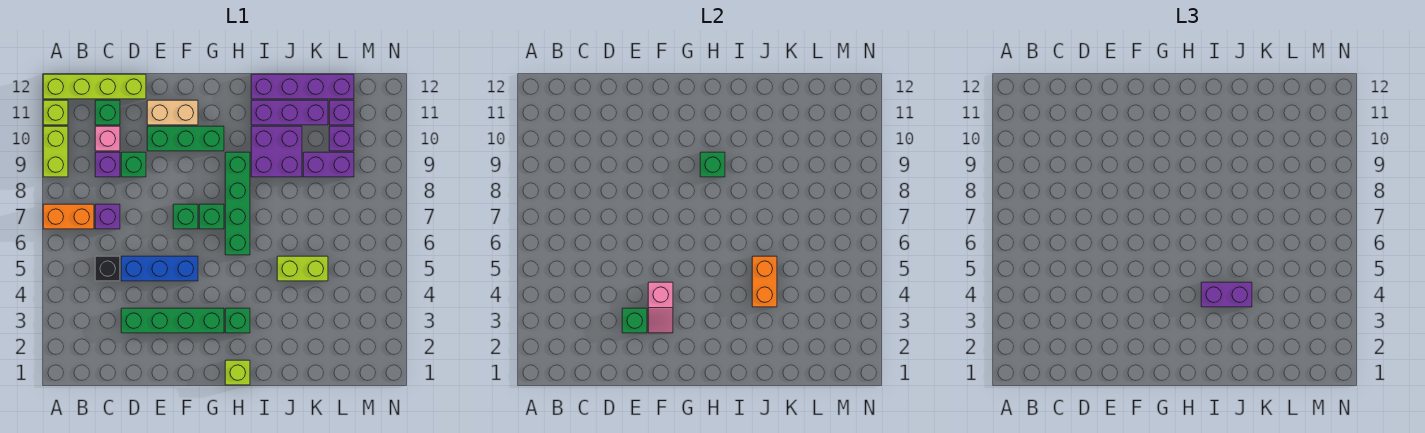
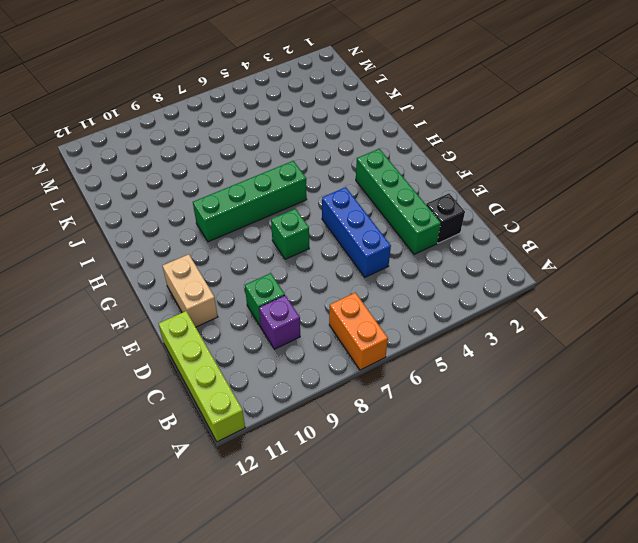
black 1x1 brick [426,193,465,243] -> black 1x1 brick moved to [95,256,120,281]
none -> lime 1x2 brick [43,126,68,177]
none -> lime 1x1 brick [43,100,68,125]
none -> purple 1x1 brick [95,204,120,229]
none -> pink 1x1 brick [95,126,120,151]

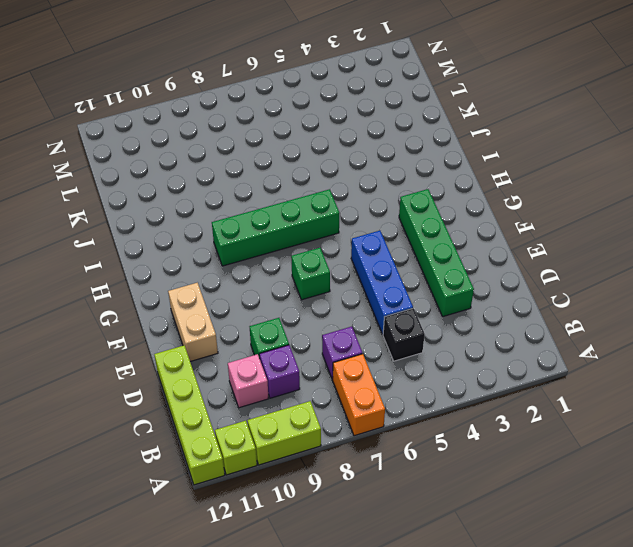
none -> green 1x1 brick [95,100,120,125]
none -> green 1x3 brick [147,126,224,151]
none -> green 1x1 brick [199,204,224,229]
none -> lime 1x1 brick [225,360,250,385]

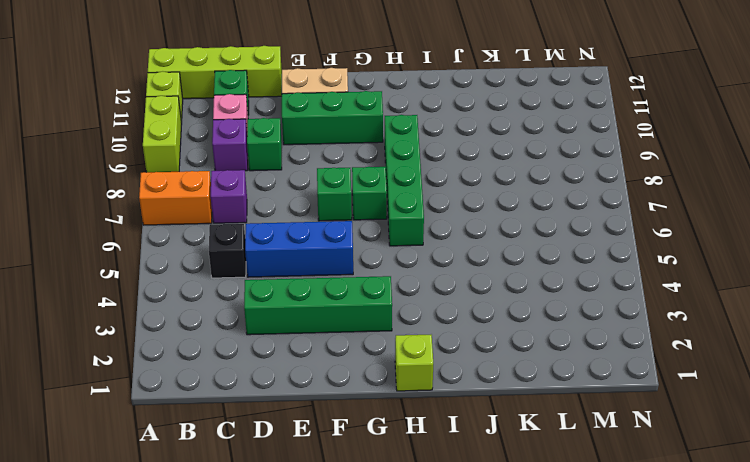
none -> green 1x1 brick [225,308,250,333]
none -> purple 2x2 brick [251,126,302,177]
none -> purple 1x3 brick [251,100,328,125]
none -> purple 1x4 brick [251,74,354,99]

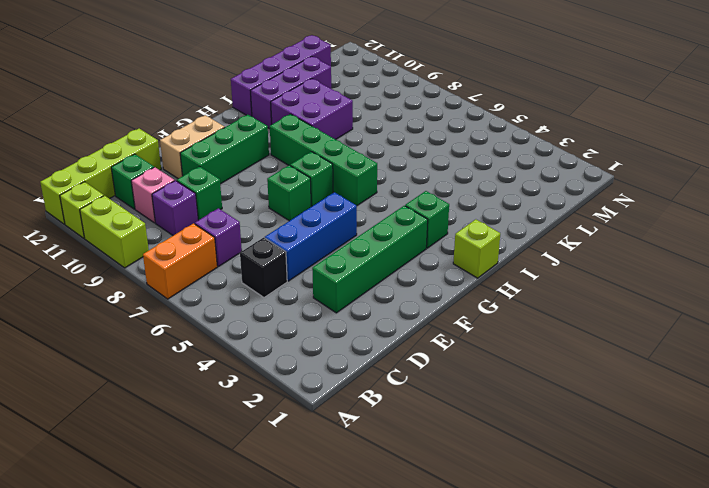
none -> lime 1x2 brick [277,256,328,281]
none -> purple 1x2 brick [303,152,354,177]
none -> purple 1x1 brick [329,126,354,151]
none -> purple 1x1 brick [329,100,354,125]

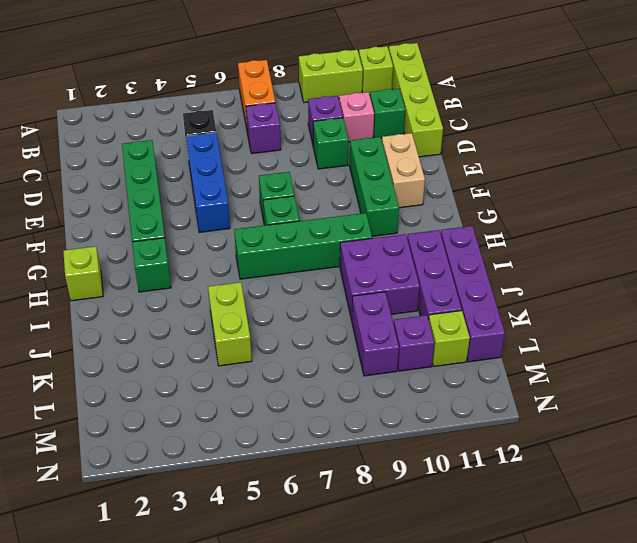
lime 1x1 brick [428,311,470,366] -> purple 1x1 brick [329,100,354,125]
none -> green 1x1 brick [622,308,647,333]
none -> pink 1x2 slope [648,282,673,333]
none -> green 1x1 brick [700,152,725,177]
none -> orange 1x2 brick [752,256,777,307]

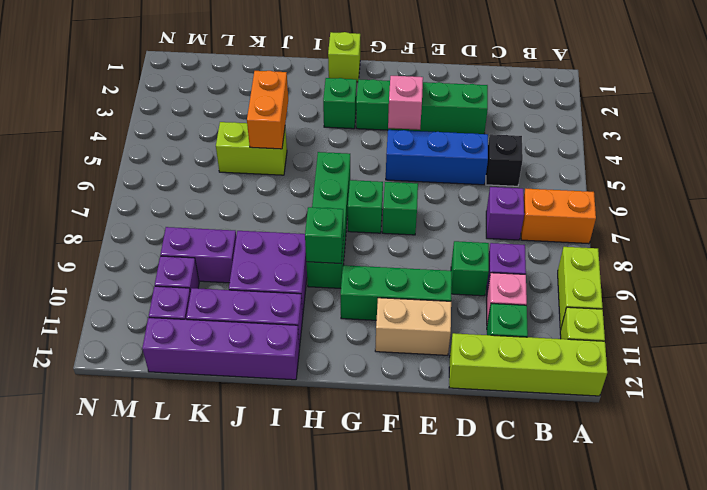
none -> green 1x1 brick [622,308,647,333]
none -> purple 1x2 brick [1201,282,1252,307]

